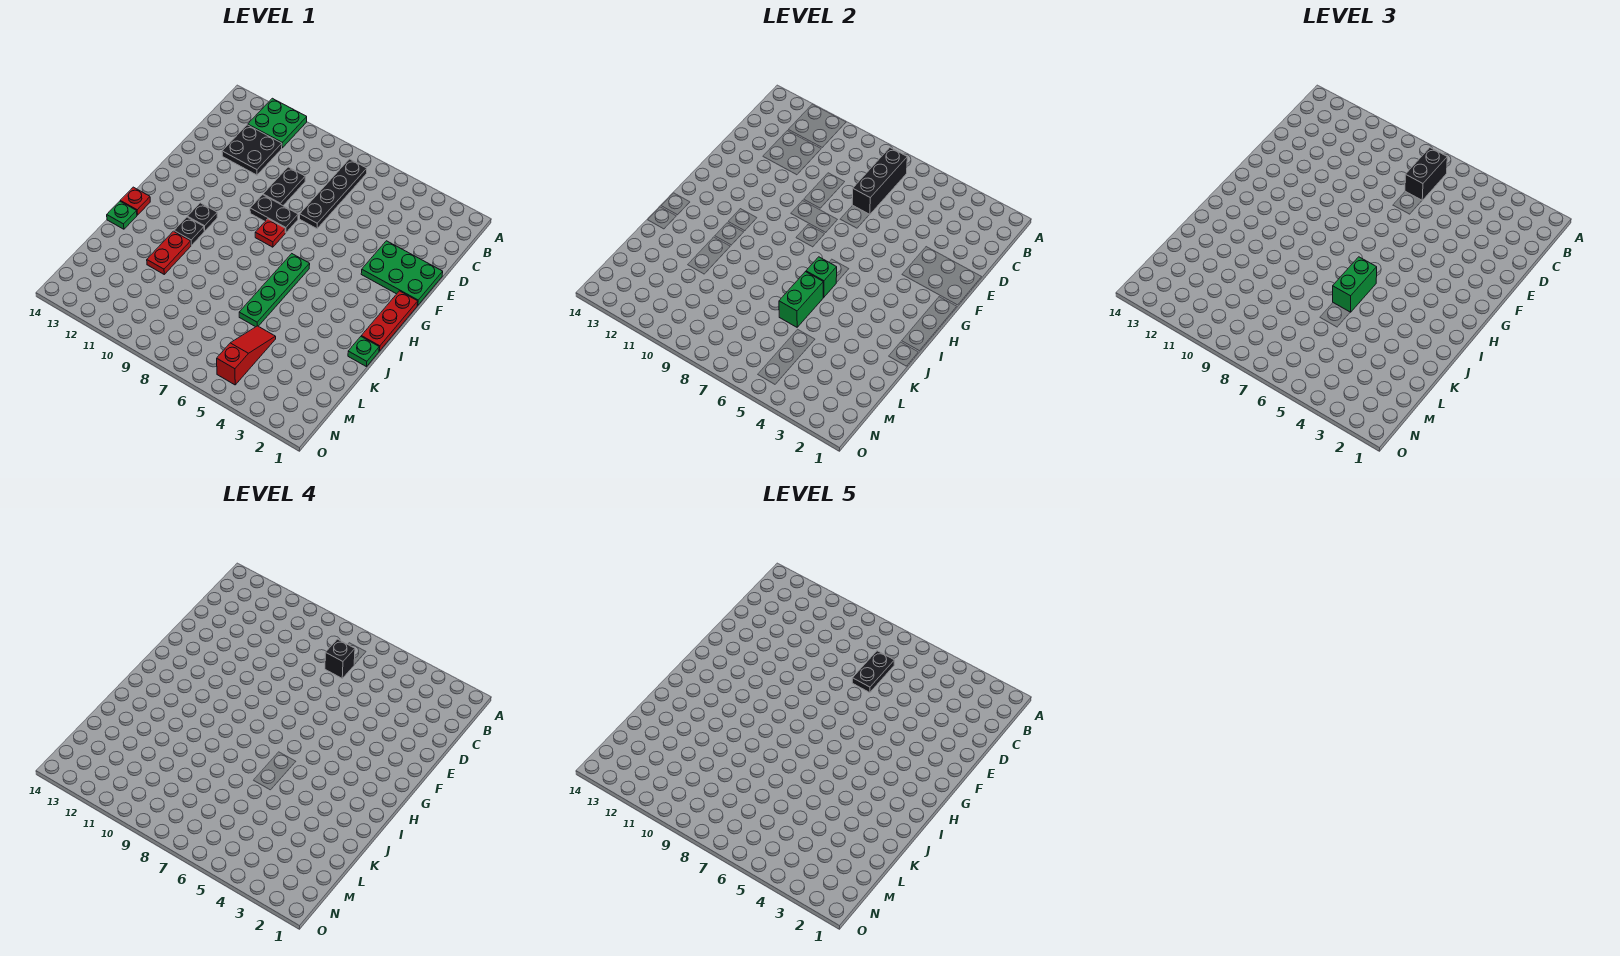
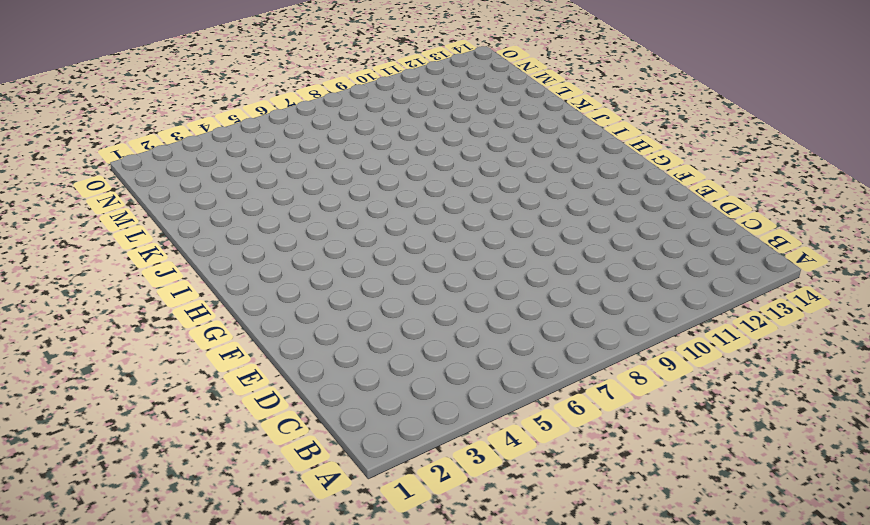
none -> green 2x2 plate [248,98,307,148]
none -> black 1x4 plate [300,159,367,229]
none -> black 2x2 plate [222,125,282,175]

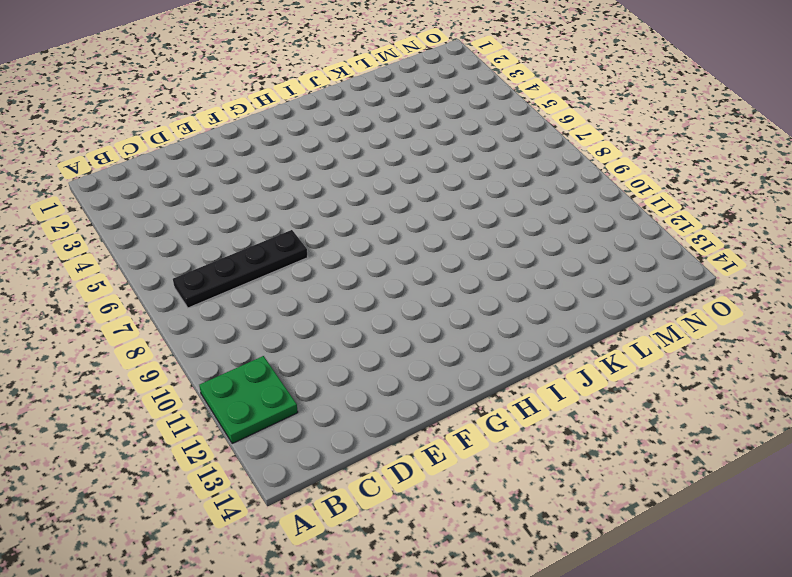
none -> black 2x2 plate [222,125,282,175]
none -> black 1x2 plate [263,167,305,206]
none -> green 2x3 plate [361,241,443,305]

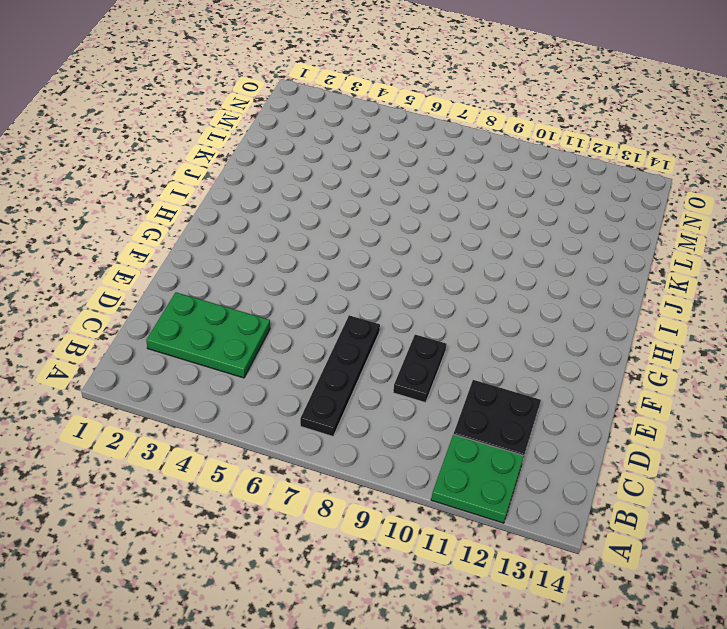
green 2x3 plate [146,292,270,378] -> green 2x3 plate moved to [361,241,443,305]
none -> black 1x2 plate [250,195,298,233]
none -> red 1x3 plate [361,291,418,351]
none -> red 1x1 plate [255,219,285,247]

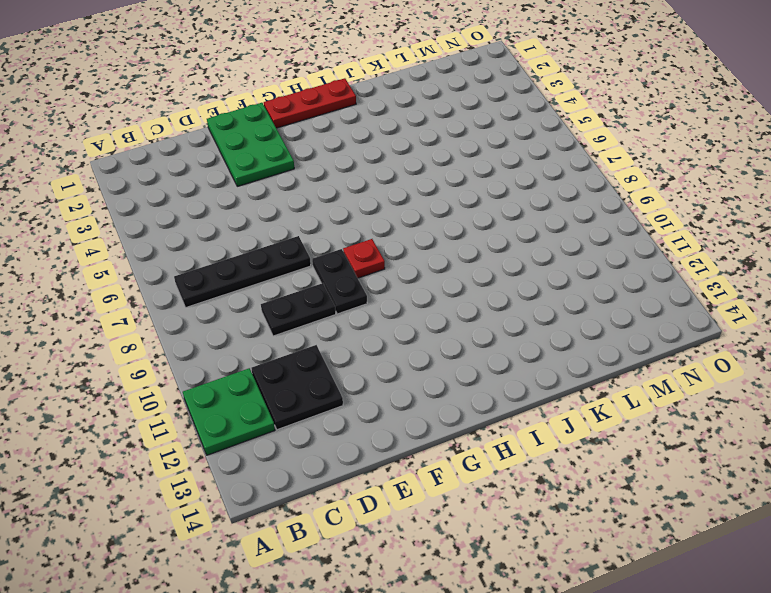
none -> green 1x4 plate [239,254,310,327]
none -> black 1x1 plate [187,203,217,231]
none -> black 1x1 plate [174,217,204,245]

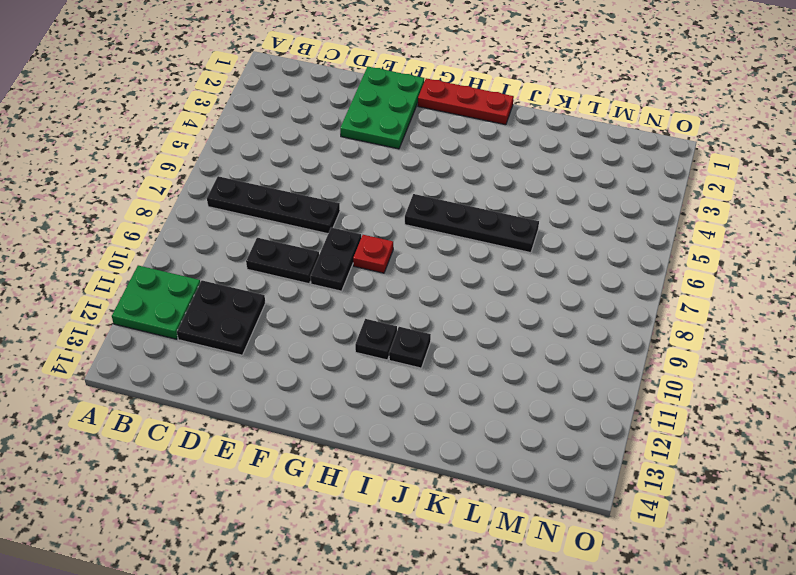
black 1x4 plate [405,194,539,253] -> green 1x4 plate [239,254,310,327]
none -> red 1x1 plate [120,187,150,215]
none -> green 1x1 plate [348,337,379,367]
none -> red 1x2 plate [147,231,191,274]

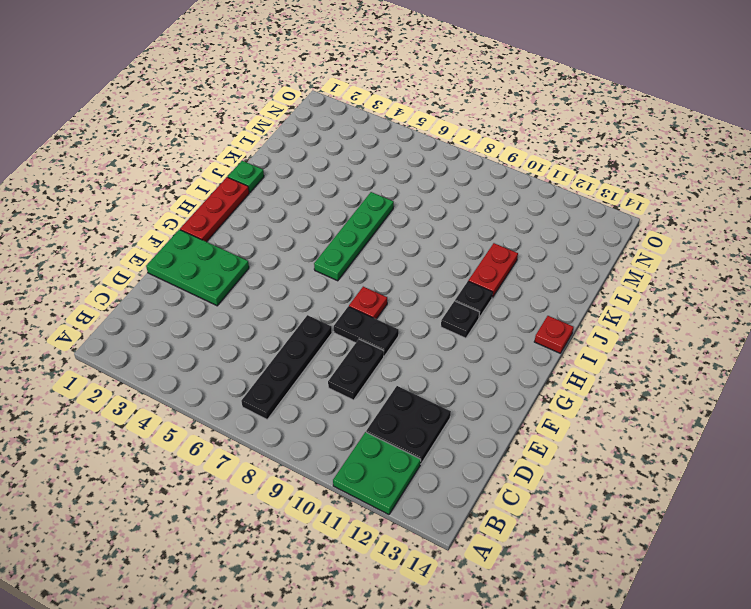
none -> green 1x1 plate [107,201,137,229]
none -> red 1x3 slope [217,326,276,385]
none -> black 1x3 brick [852,148,907,215]

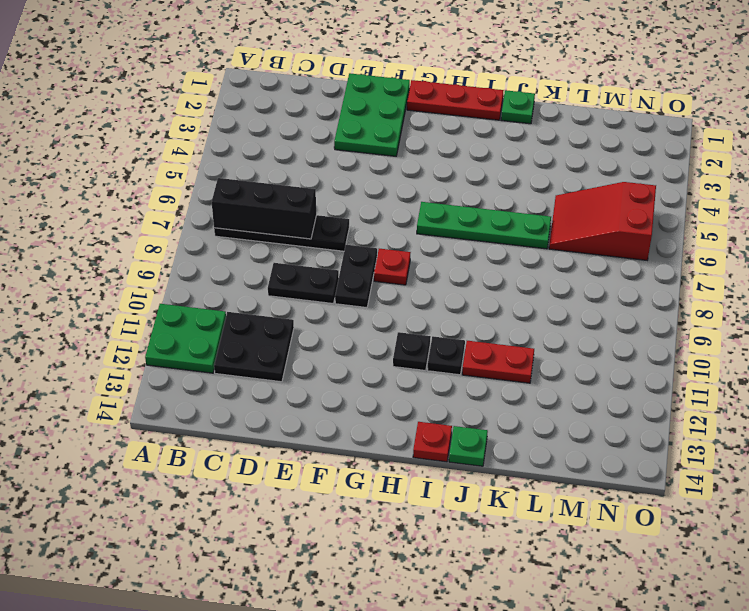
red 2x3 slope [549,182,656,260] -> red 1x3 slope [217,326,276,385]
none -> green 1x1 brick [806,257,837,297]
none -> green 1x2 brick [779,272,823,327]
none -> black 1x2 brick [1405,148,1447,200]

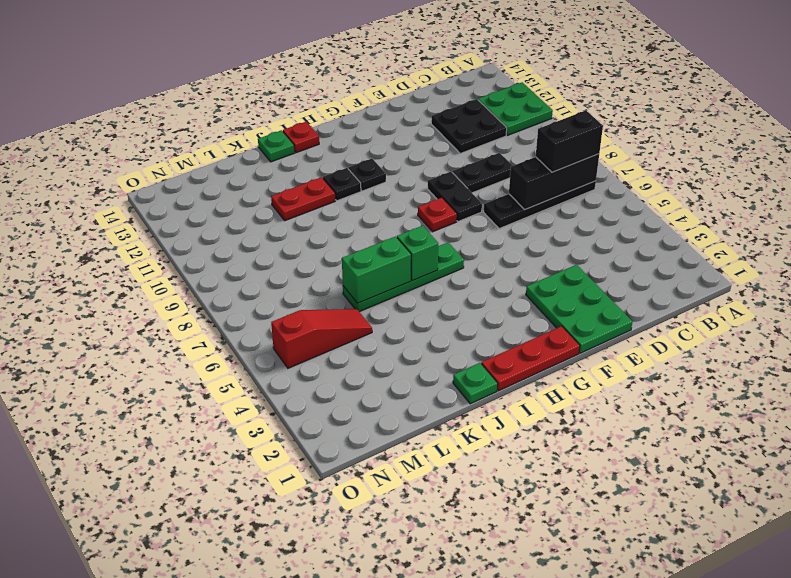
none -> green 1x2 brick [1333,257,1377,312]
none -> black 1x1 brick [325,639,355,678]
none -> black 1x2 plate [852,651,894,693]

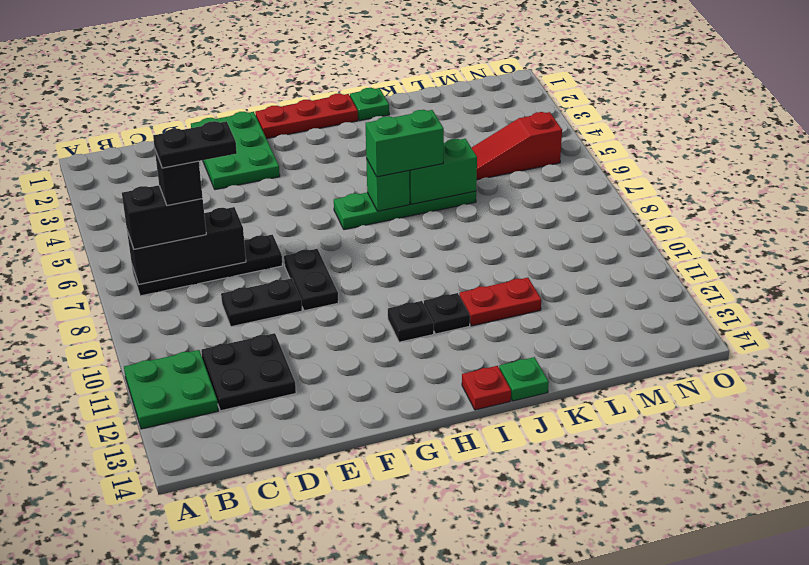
none -> red 1x1 plate [255,219,285,247]

